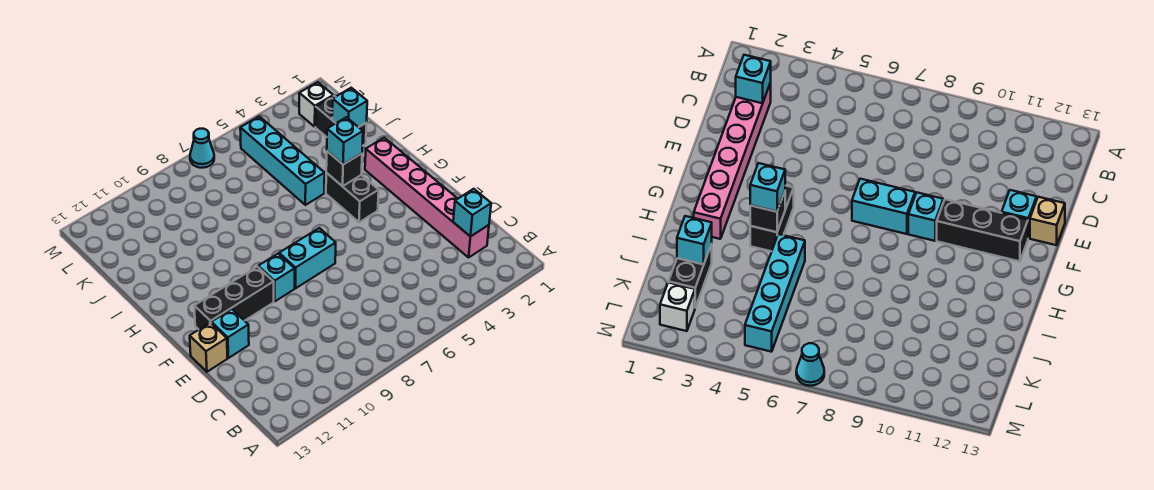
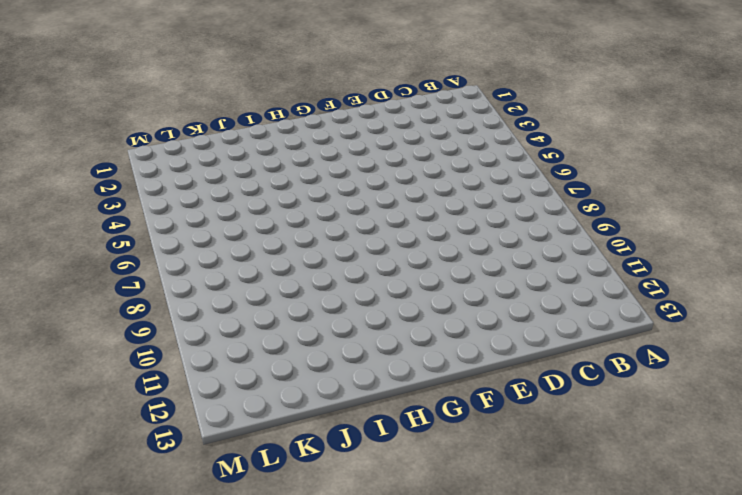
none -> pink 1x6 brick [365,138,489,257]
none -> cyan 1x1 brick [211,309,249,358]
none -> tan 1x1 brick [190,323,227,372]

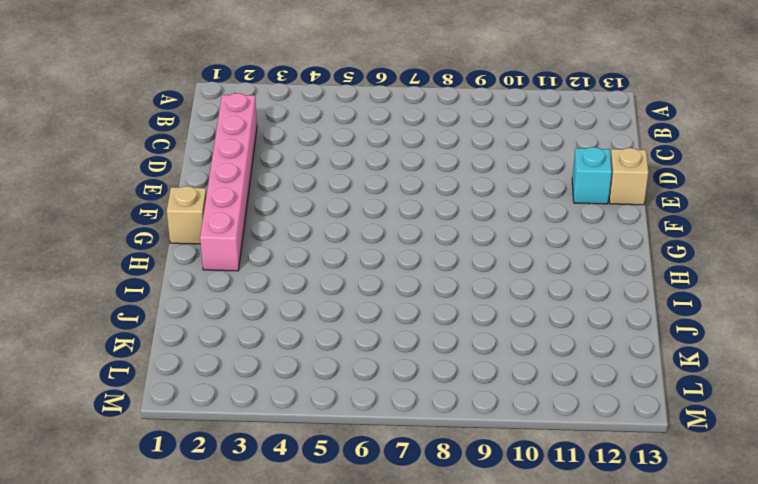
tan 1x1 brick [167,186,206,244] -> none
none -> cyan 1x2 brick [279,228,336,288]
none -> cyan 1x1 brick [258,254,295,301]
none -> black 1x3 brick [194,267,274,329]

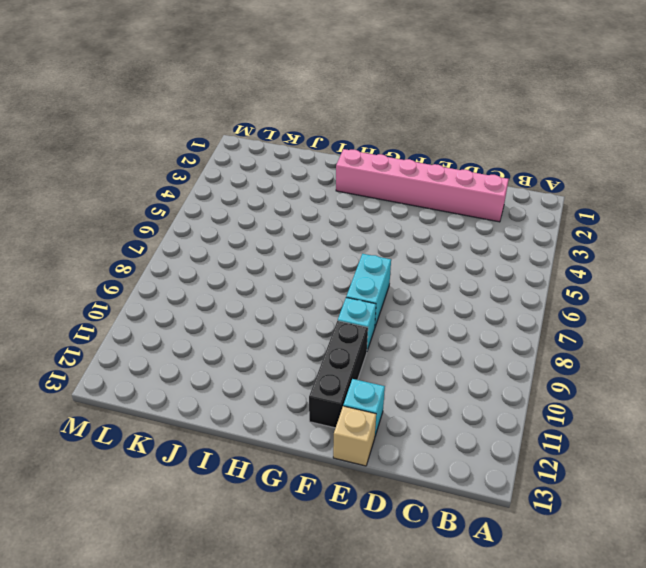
none -> black 1x2 brick [326,173,379,222]
none -> cyan 1x4 brick [240,116,325,205]
none -> black 1x2 brick [315,96,367,146]

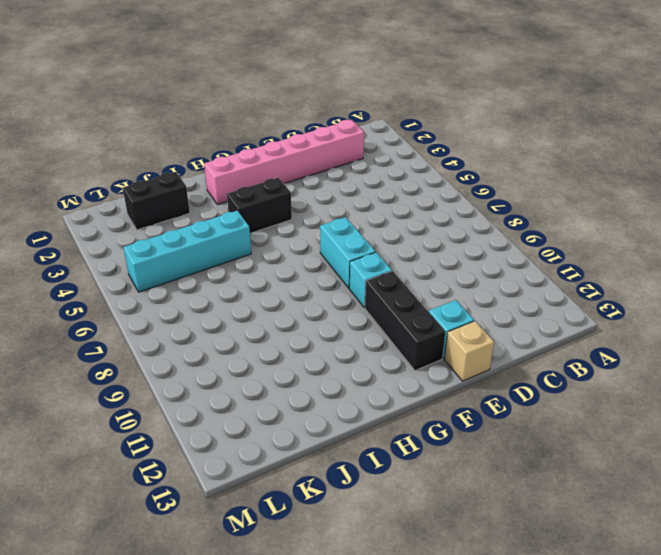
none -> white 1x1 brick [299,82,333,127]
none -> cyan 1x1 cone [190,129,214,168]
none -> cyan 1x1 brick [453,189,491,237]

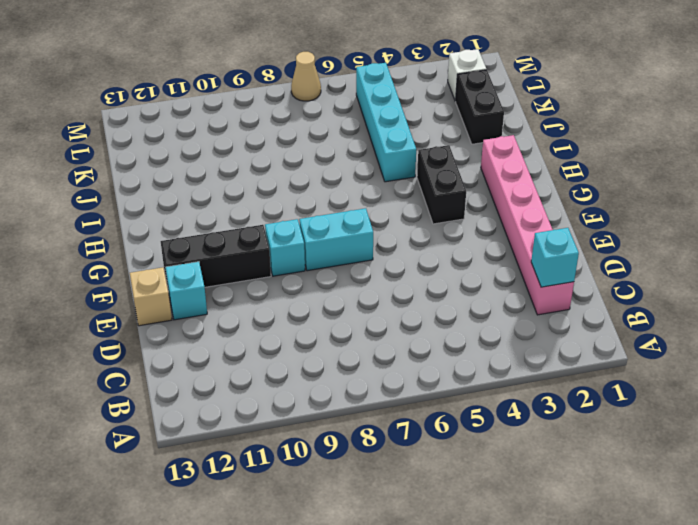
tan 1x1 cone [291,52,321,101] -> cyan 1x1 cone [190,129,214,168]
none -> black 1x1 brick [326,151,362,186]
none -> cyan 1x1 brick [332,88,367,127]
none -> cyan 1x1 brick [327,117,363,164]

